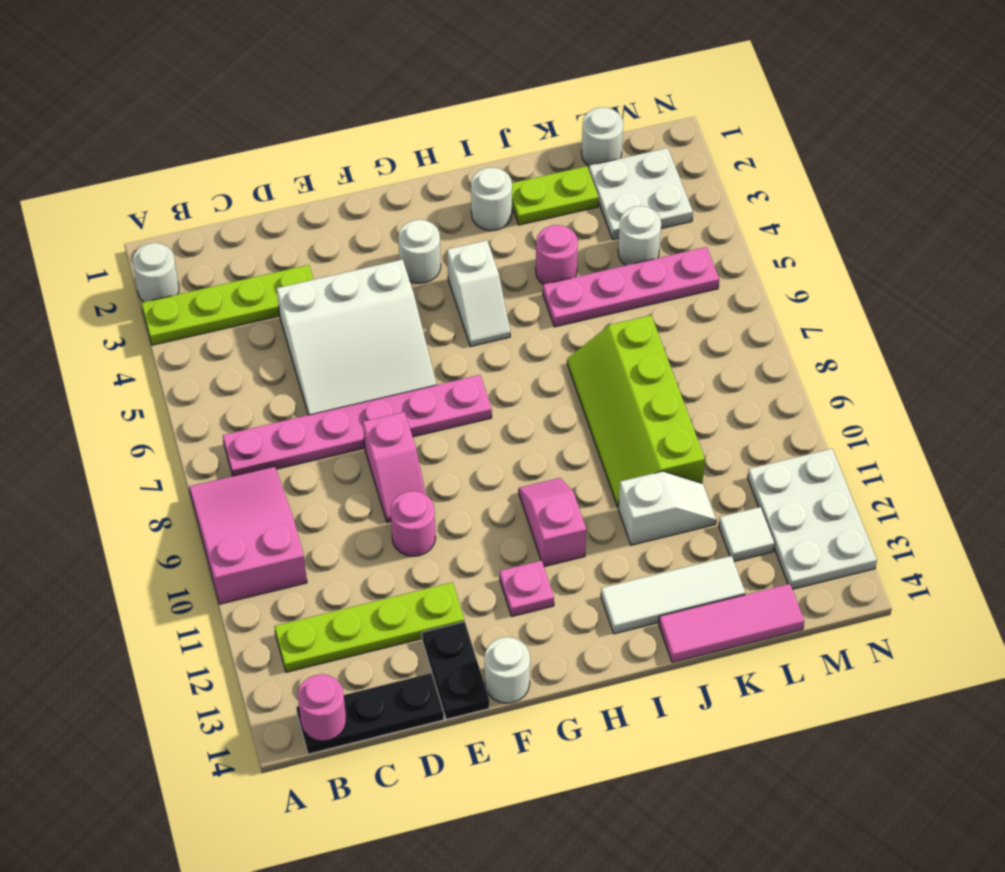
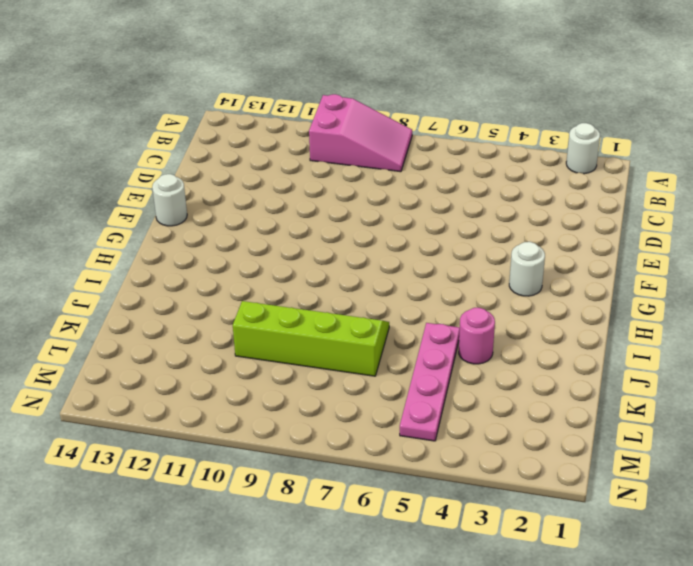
none -> lime 1x4 plate [141,265,314,345]
none -> pink 1x6 plate [223,375,492,476]
none -> lime 1x4 plate [274,582,464,672]

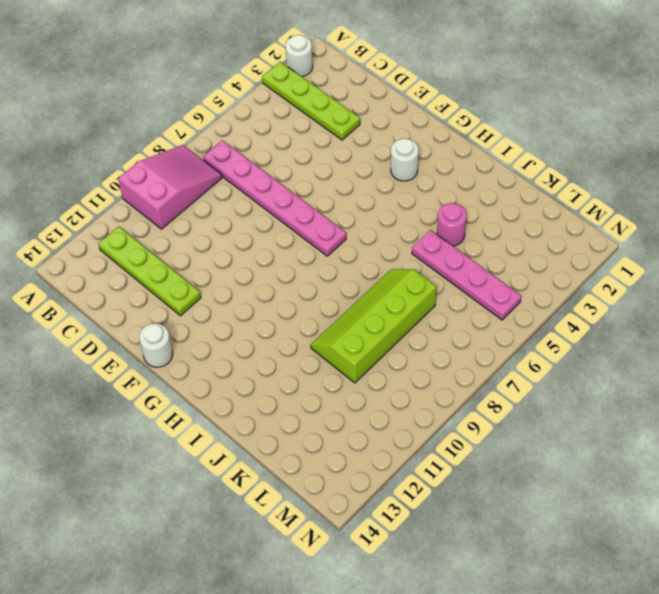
none -> black 1x3 plate [296,673,444,754]
none -> white 3x3 slope [277,260,436,415]
none -> pink 1x2 slope [363,412,426,523]

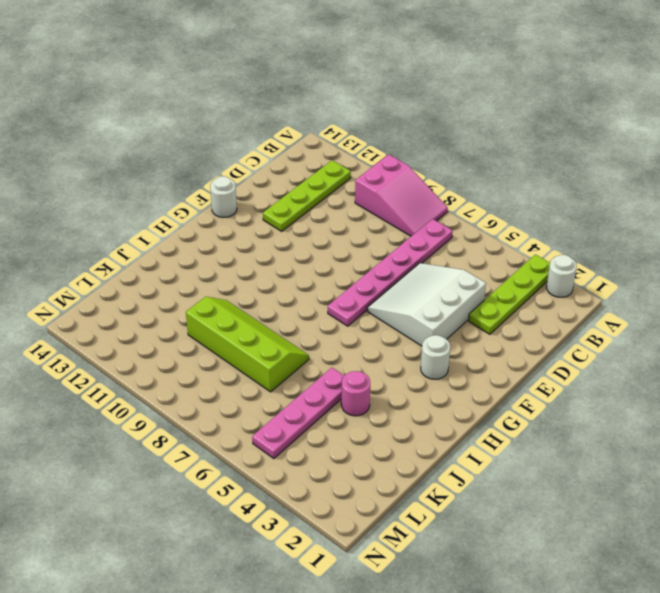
none -> black 1x3 plate [296,673,444,754]
none -> pink 1x2 slope [363,412,426,523]
none -> pink 1x1 round brick [390,491,436,556]

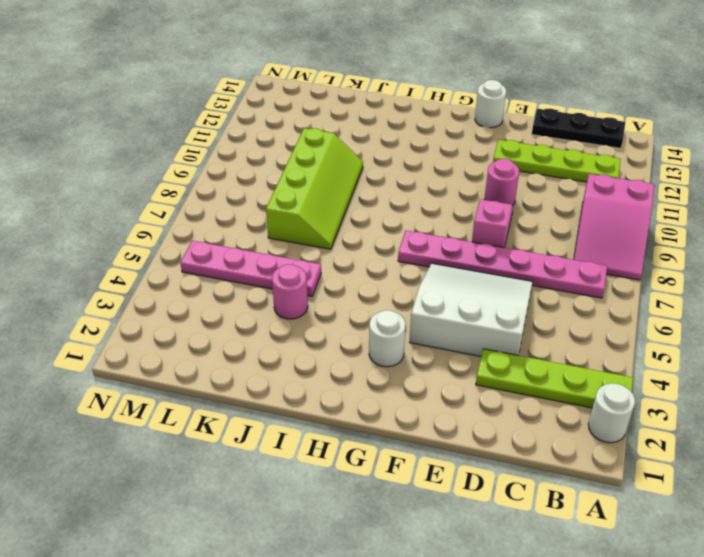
none -> black 1x2 plate [422,622,489,719]
none -> pink 1x1 plate [500,561,554,616]
none -> white 1x2 slope [447,240,510,347]

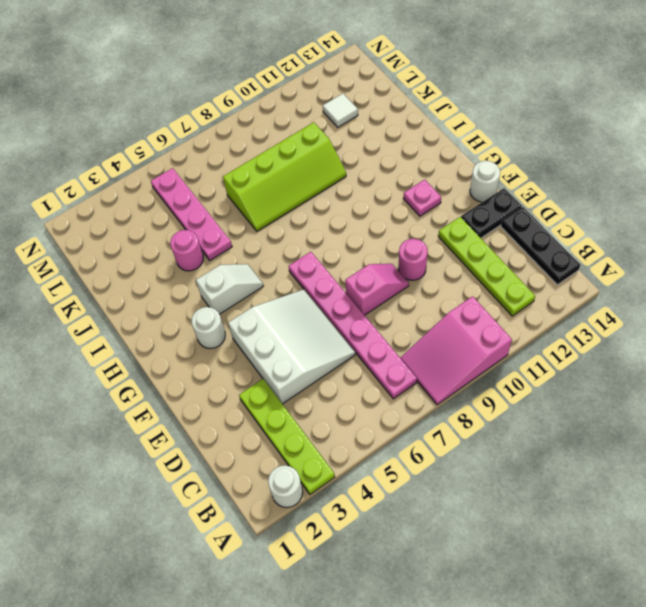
none -> pink 1x2 slope [519,478,586,567]
none -> white 1x1 round brick [471,167,512,231]
none -> white 1x3 tile [601,556,745,634]

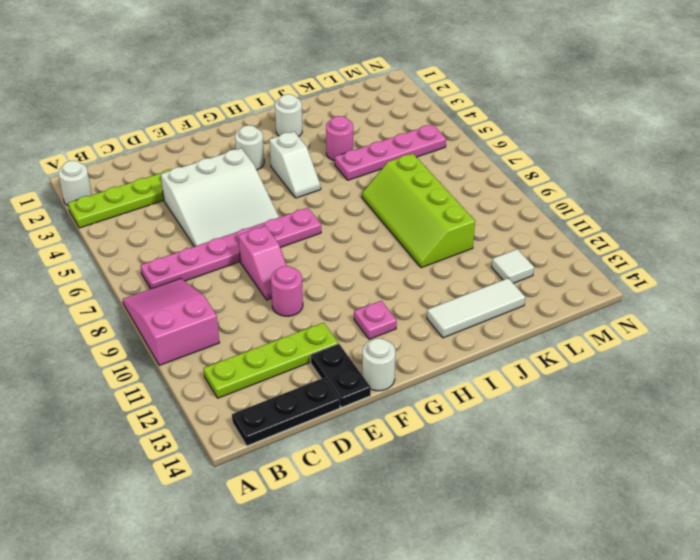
none -> pink 1x2 slope [519,478,586,567]
none -> lime 1x2 plate [512,166,599,225]
none -> white 1x2 slope [618,471,716,545]

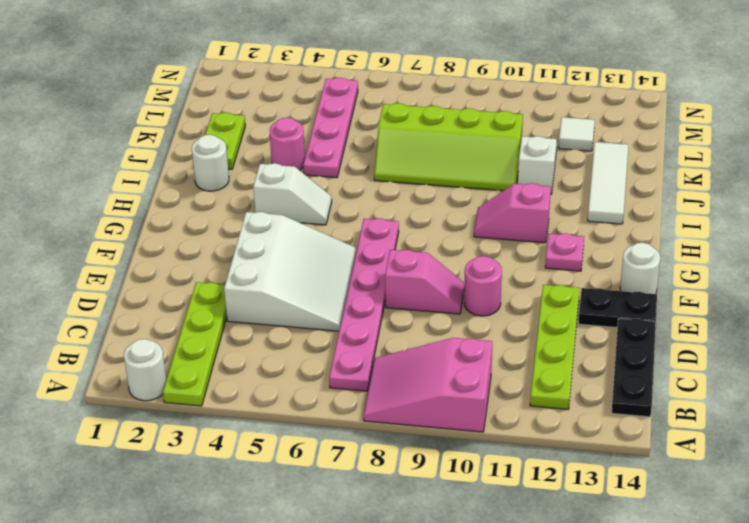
none -> white 1x1 round brick [398,220,441,283]
none -> pink 1x3 tile [659,584,804,662]
none -> white 1x1 round brick [582,107,623,166]

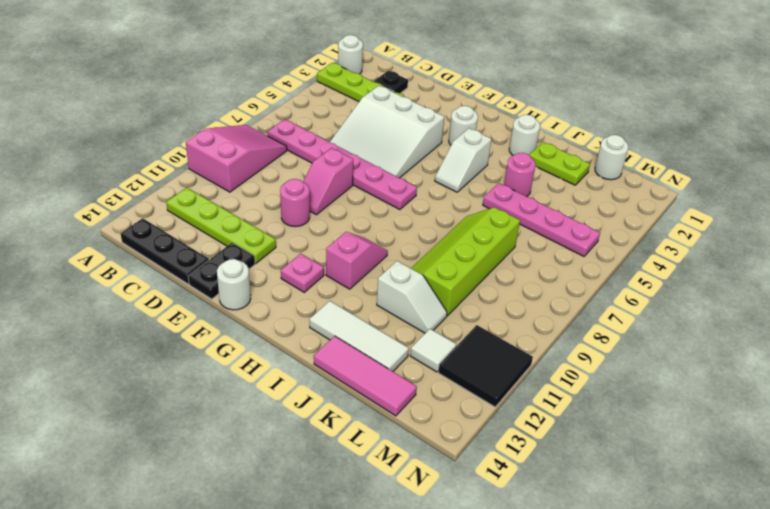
black 1x1 plate [374,71,408,93] -> none
black 2x2 tile [438,325,533,407] -> white 2x3 plate [748,449,877,589]
none -> white 2x2 plate [589,148,693,240]
none -> white 1x1 round brick [618,206,661,265]
none -> pink 1x1 round brick [298,674,346,741]

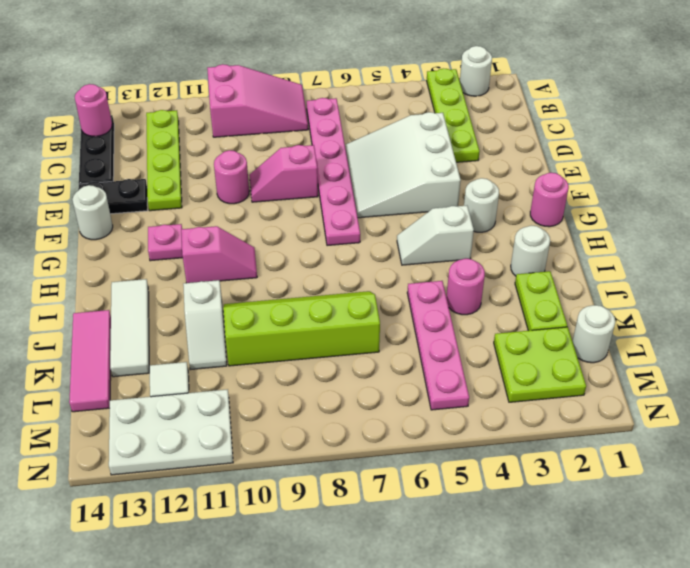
pink 1x1 round brick [530,173,569,227] -> none
lime 2x2 plate [494,327,586,402] -> white 2x2 plate [589,148,693,240]
none -> white 1x1 round brick [618,206,661,265]

